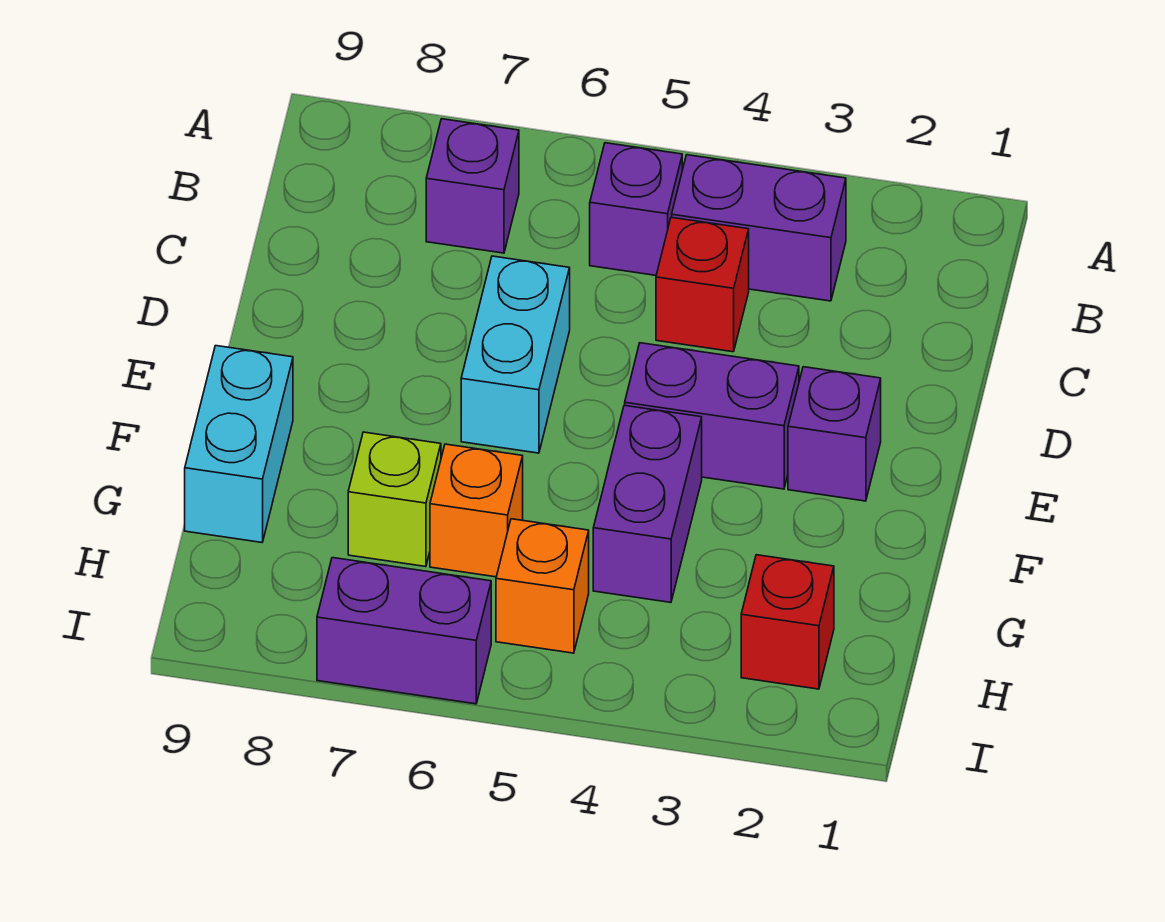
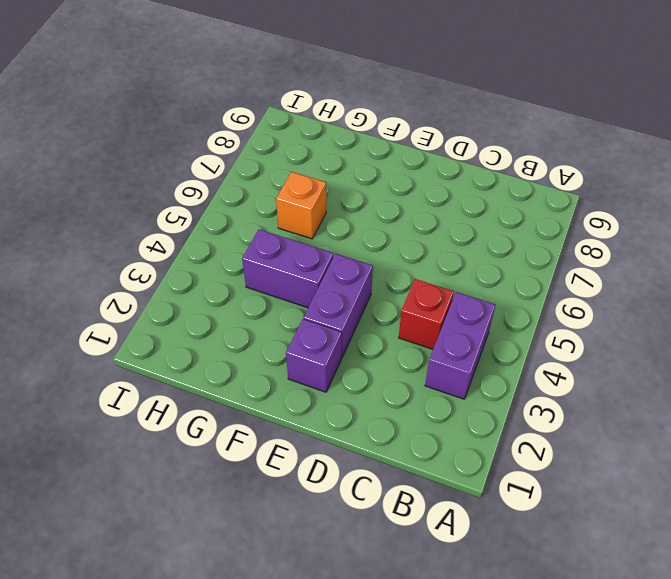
none -> purple 1x1 brick [590,143,682,275]
none -> purple 1x1 brick [426,119,519,253]
none -> cyan 1x2 brick [461,256,570,453]

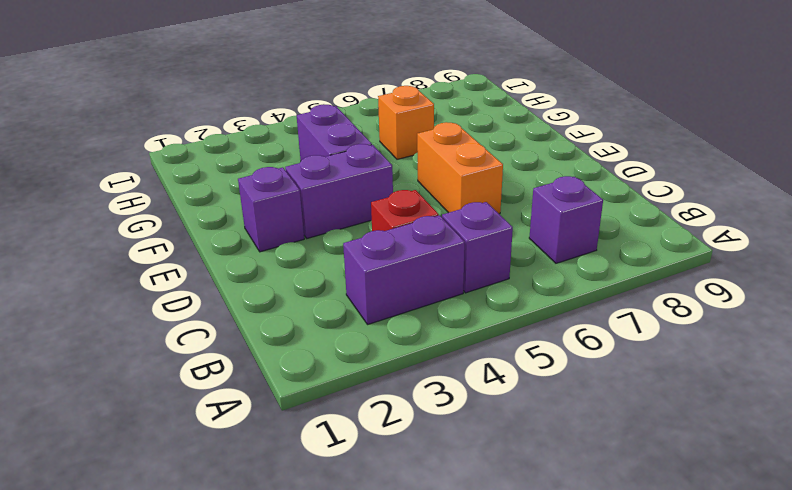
orange 1x2 brick [417,122,503,214] -> cyan 1x2 brick [461,256,570,453]
none -> cyan 1x2 brick [185,346,293,542]
none -> lime 1x1 brick [348,432,441,567]
none -> red 1x1 brick [741,555,834,689]

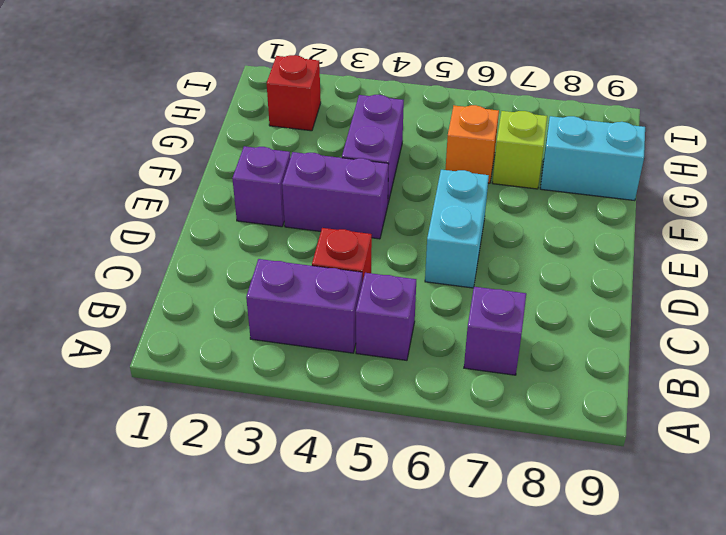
cyan 1x2 brick [540,116,645,201] -> cyan 1x2 brick turned to [185,346,293,542]
none -> orange 1x1 brick [496,519,589,653]
none -> purple 1x2 brick [317,558,491,704]

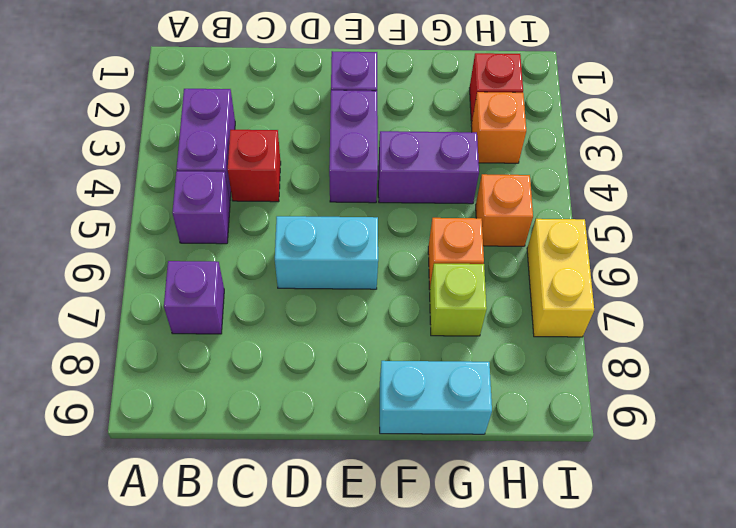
orange 1x1 brick [471,92,526,163] -> none
yellow 1x2 brick [527,219,594,337] -> purple 1x2 brick [317,558,491,704]

